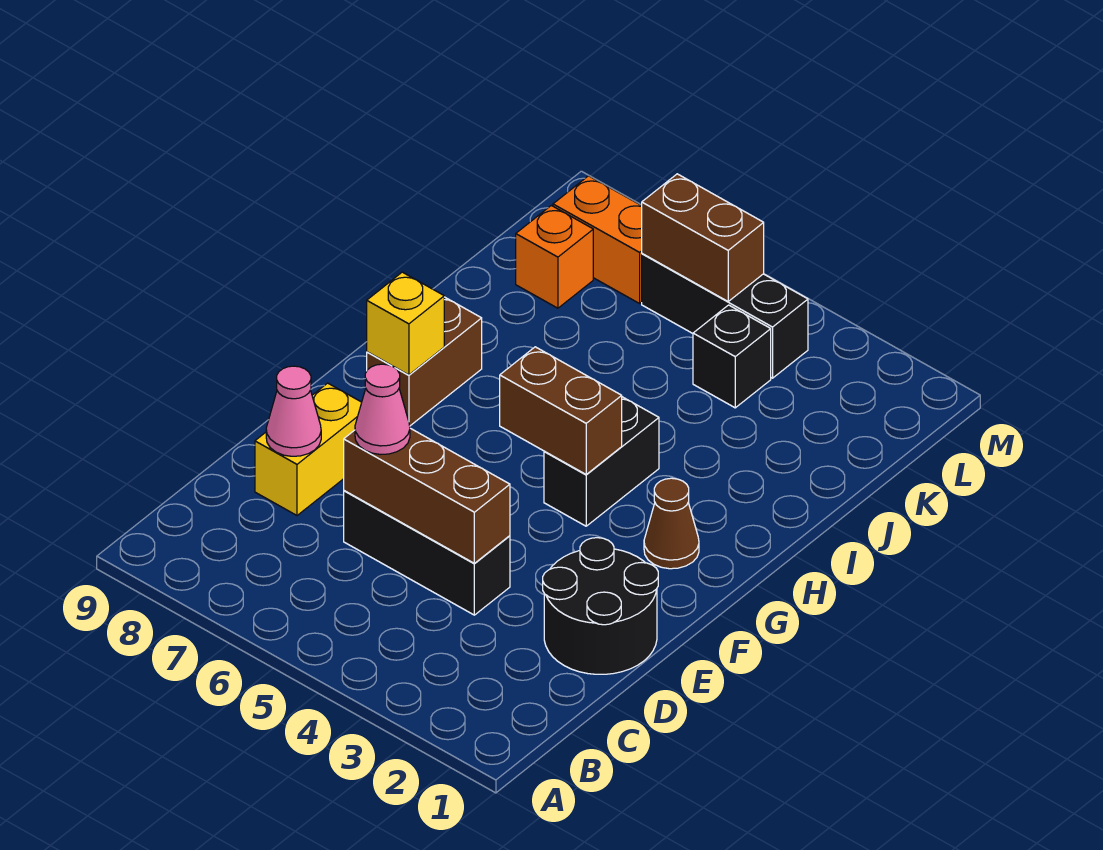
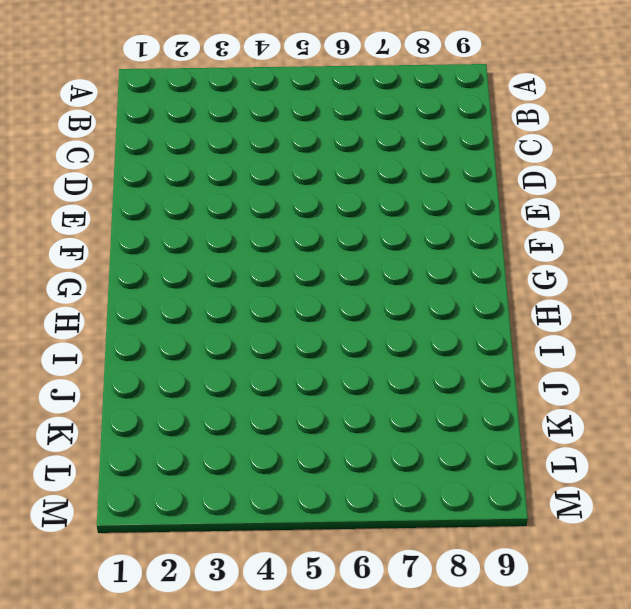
none -> black 2x2 round brick [543,538,658,674]
none -> black 1x3 brick [344,491,510,615]
none -> yellow 1x2 brick [255,383,362,515]

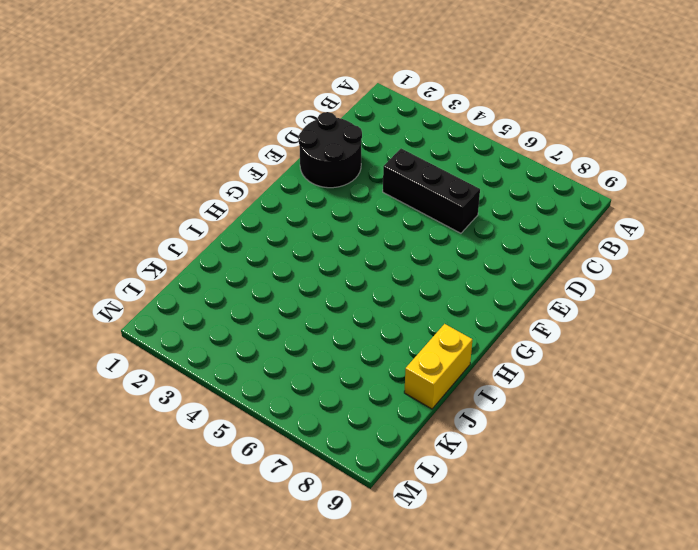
yellow 1x2 brick [404,324,472,409] -> yellow 1x2 brick moved to [255,383,362,515]
none -> brown 1x1 cone [644,478,699,569]
none -> black 1x2 brick [544,397,659,526]
none -> brown 1x2 brick [367,297,482,426]

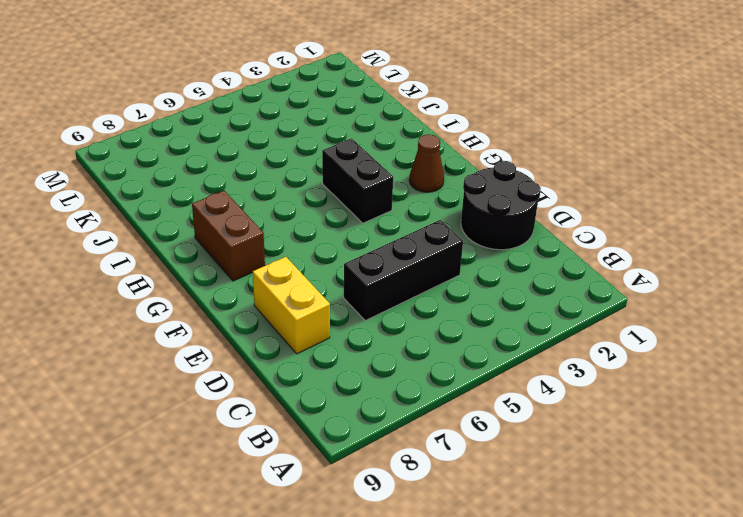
none -> black 1x1 brick [693,305,771,408]
none -> orange 1x1 brick [516,206,593,308]
none -> black 1x3 brick [642,254,808,378]

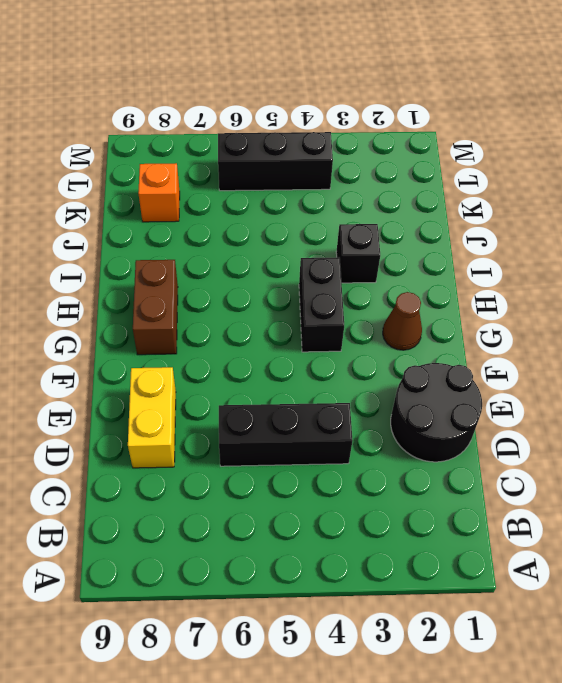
black 1x1 brick [336,224,380,283] -> black 1x1 brick moved to [693,305,771,408]
none -> orange 1x2 brick [553,176,642,304]
none -> brown 1x3 brick [344,428,510,563]
none -> pink 1x1 cone [266,366,321,456]

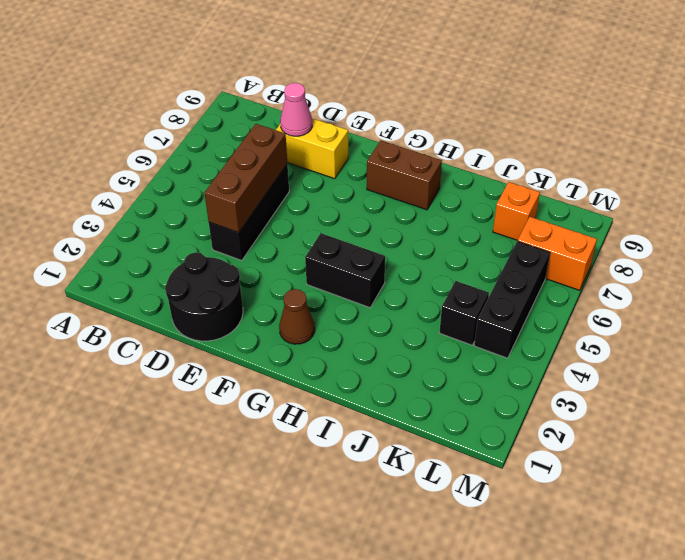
orange 1x2 brick [518,217,597,290] -> orange 1x2 brick turned to [553,176,642,304]
none -> brown 1x2 brick [500,347,622,475]
none -> yellow 1x1 brick [367,272,444,375]
none -> brown 1x2 brick [642,174,764,301]

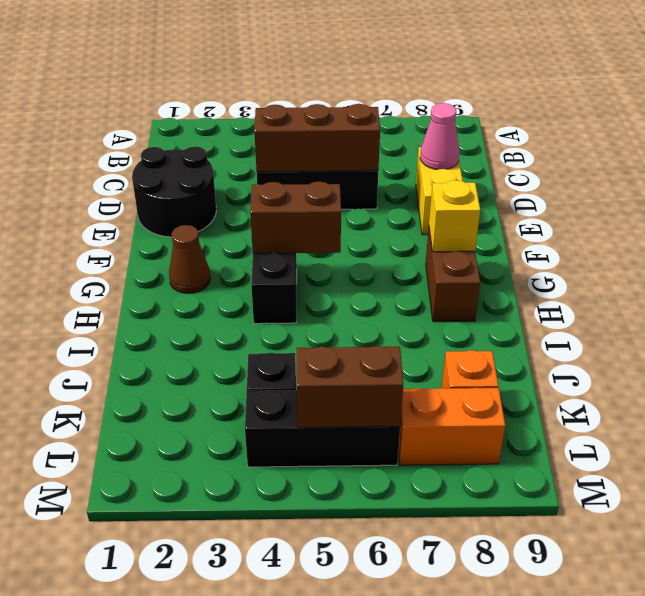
none -> pink 1x1 cone [355,364,410,454]

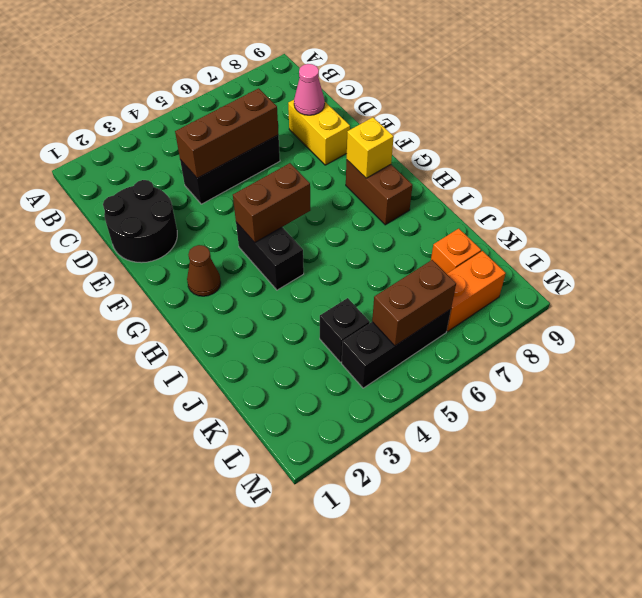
none -> pink 1x1 cone [355,364,410,454]

